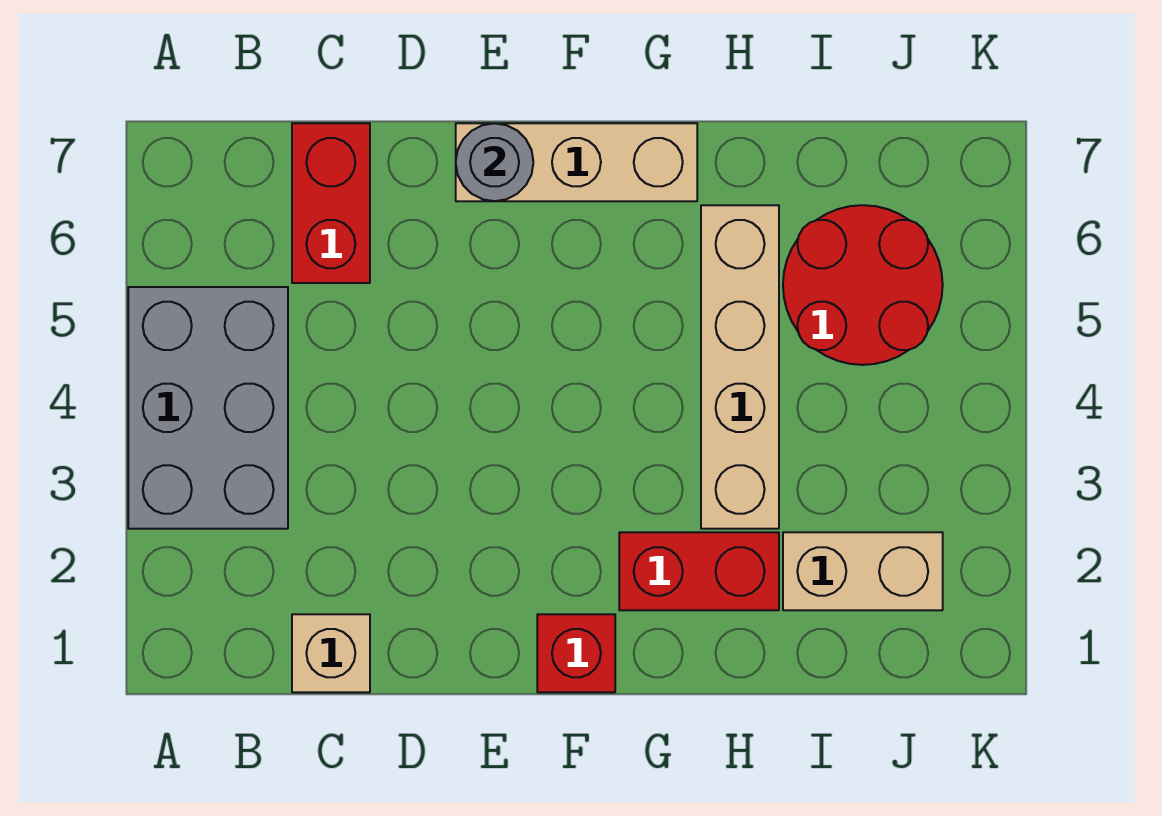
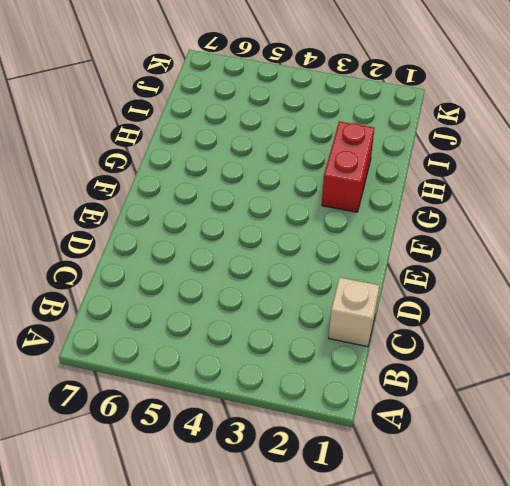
none -> grey 2x3 brick [128,287,288,529]
none -> red 1x2 brick [292,123,370,283]

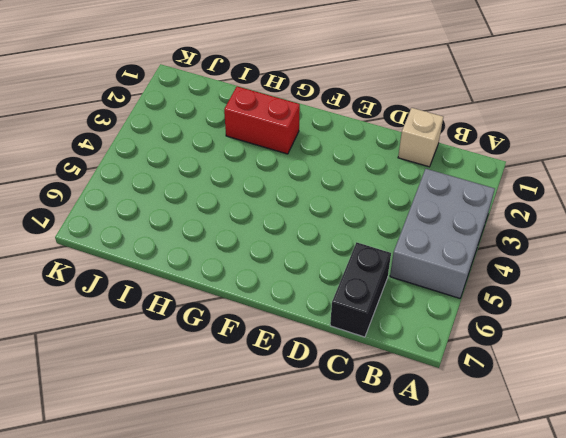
black 1x2 brick [330,242,391,337] -> red 1x2 brick [292,123,370,283]
none -> tan 1x3 brick [456,123,697,201]
none -> red 1x1 brick [537,614,615,692]

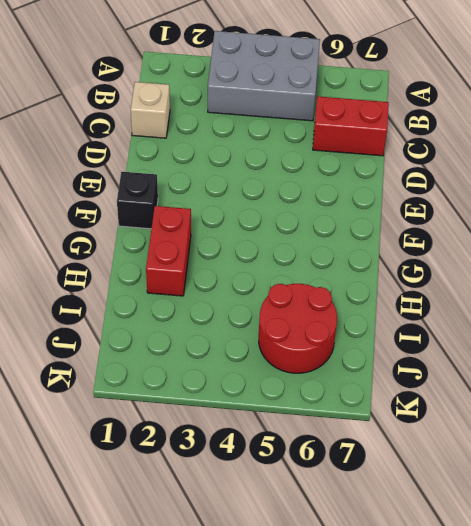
black 1x1 brick [117,172,158,229] -> red 1x1 brick [537,614,615,692]
none -> tan 1x3 brick [456,123,697,201]
none -> tan 1x4 brick [701,205,779,529]

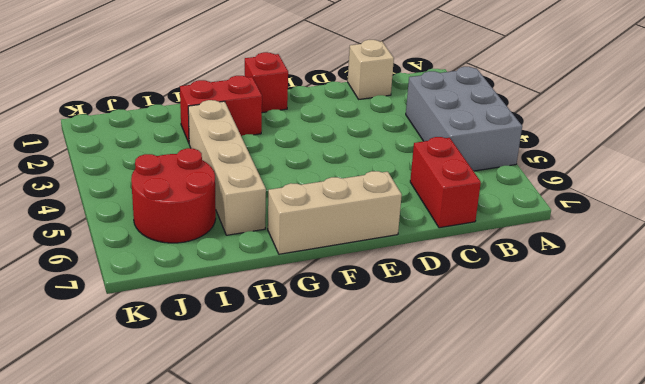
none -> tan 1x2 brick [783,532,943,610]
none -> grey 1x1 round brick [456,123,533,201]

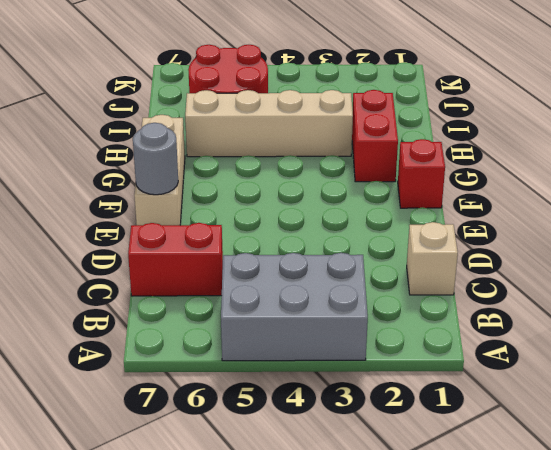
none -> tan 1x2 brick [783,532,943,610]

